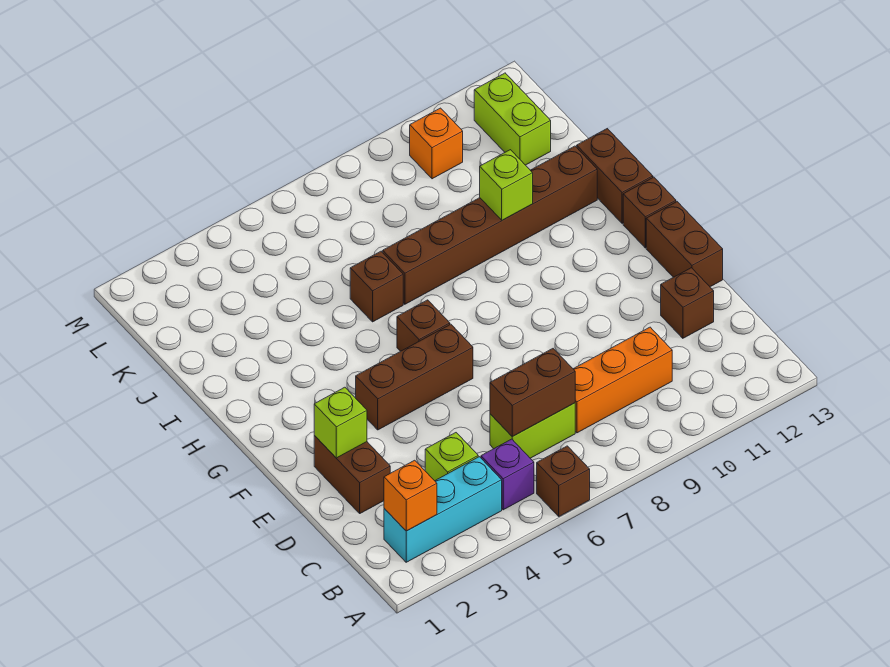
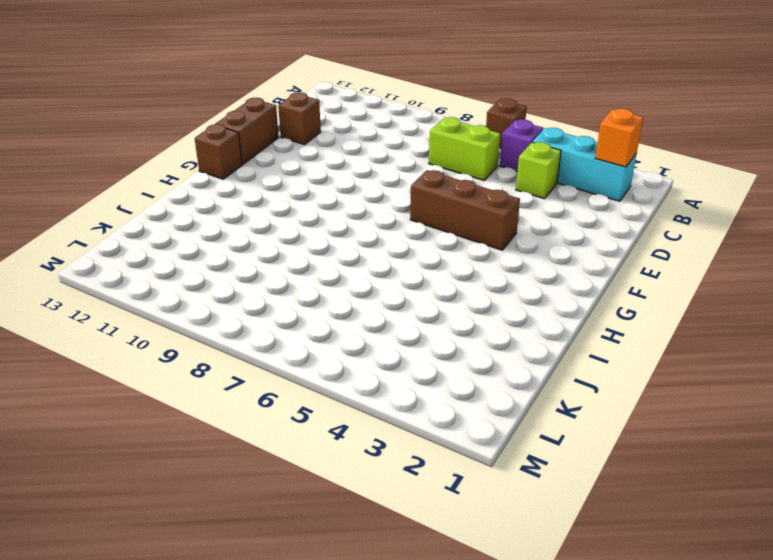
none -> orange 1x3 brick [574,327,672,433]
none -> brown 1x2 brick [314,436,390,513]
none -> brown 1x1 brick [397,300,450,351]

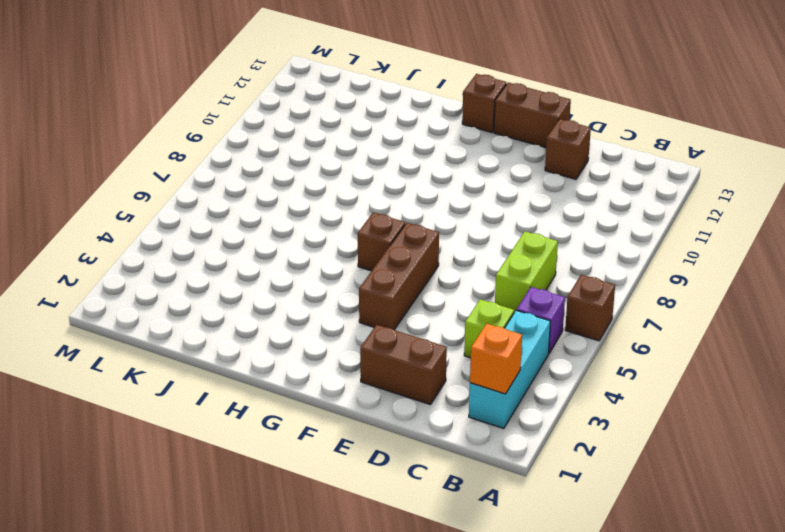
none -> orange 1x3 brick [574,327,672,433]
none -> brown 1x2 brick [577,129,653,223]
none -> brown 1x1 brick [350,251,403,322]

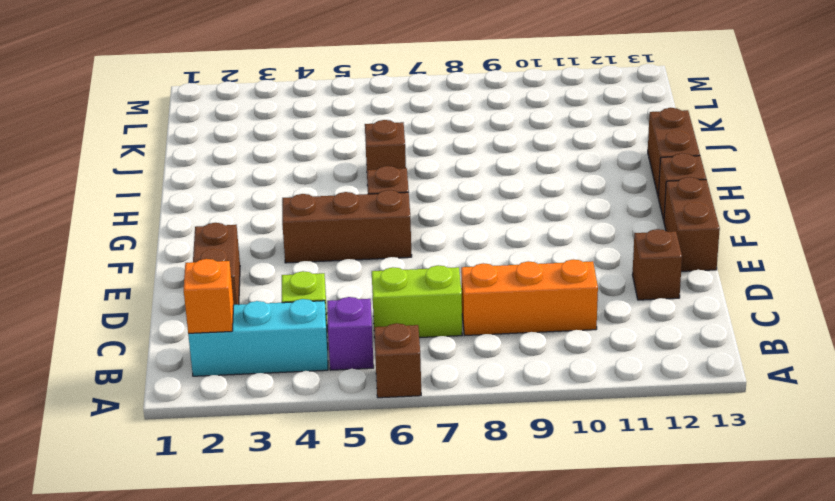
none -> brown 1x6 brick [383,146,597,304]
none -> lime 1x2 brick [474,73,551,165]
none -> orange 1x1 brick [410,108,463,179]

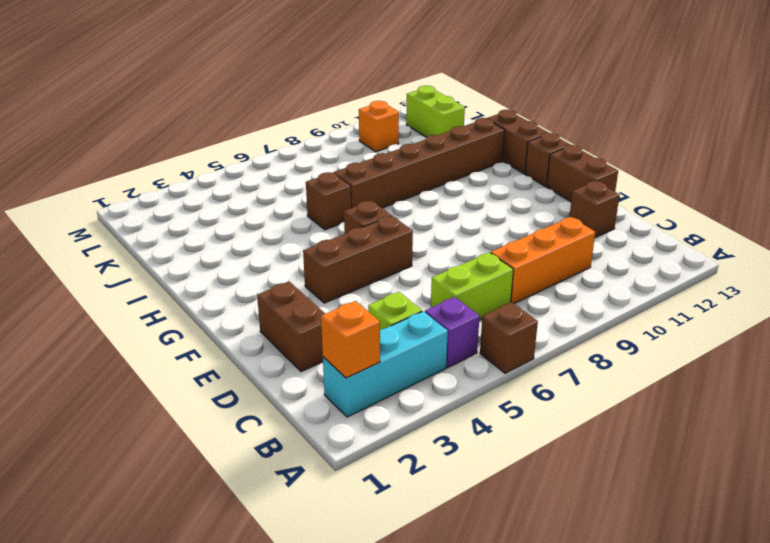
none -> brown 1x2 brick [490,349,575,437]
none -> lime 1x1 brick [314,387,367,458]
none -> lime 1x1 brick [480,150,533,220]

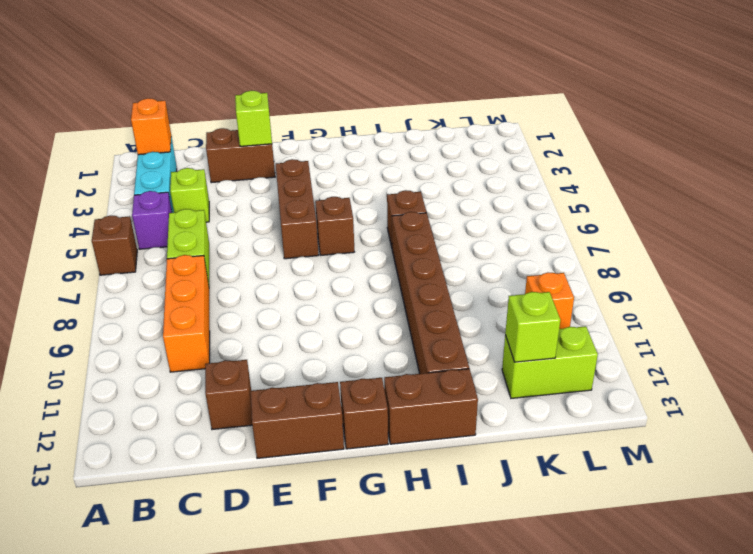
lime 1x1 brick [505,292,560,362] -> lime 1x1 brick moved to [480,150,533,220]
none -> brown 1x2 brick [490,349,575,437]

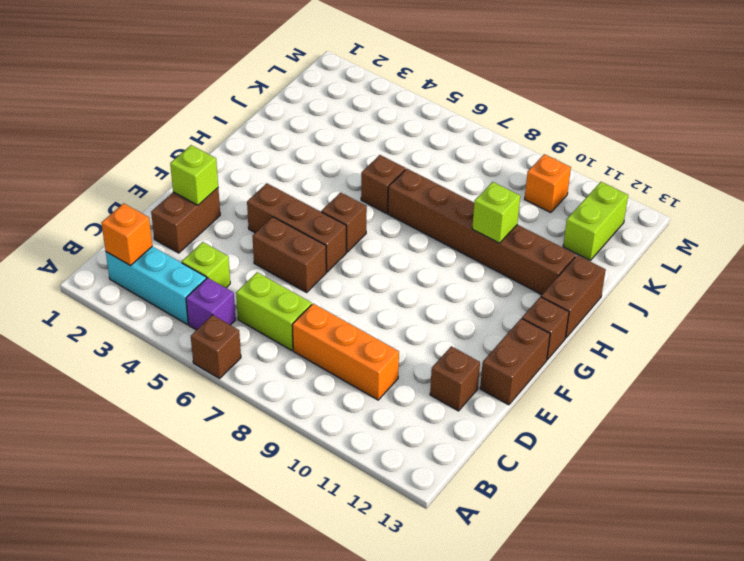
brown 1x2 brick [252,217,326,292] -> brown 1x2 brick moved to [490,349,575,437]

